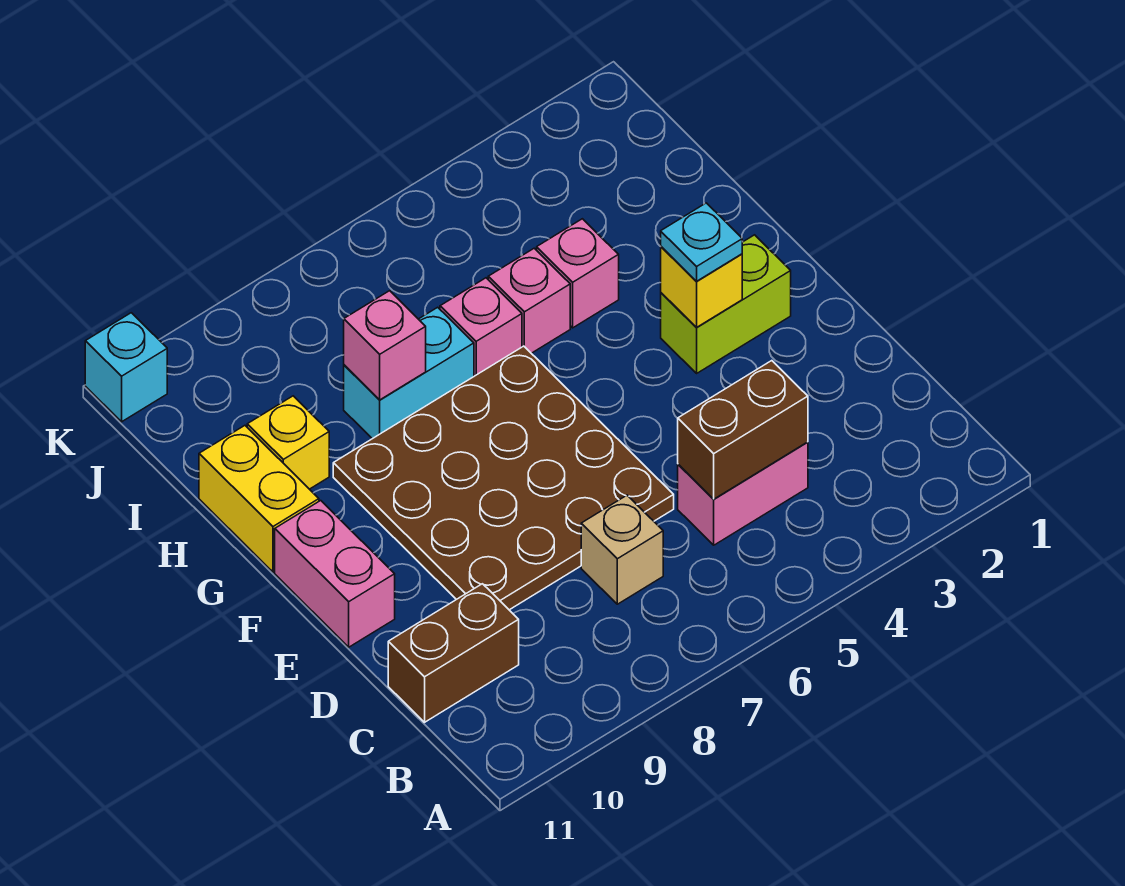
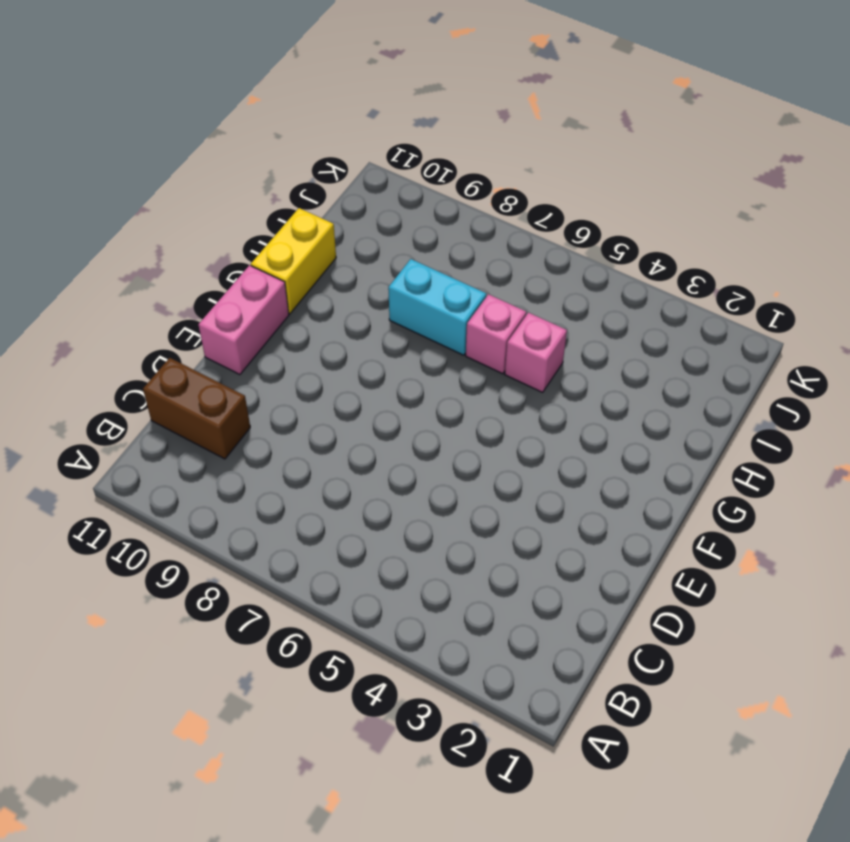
none -> pink 1x2 brick [678,442,808,545]
none -> tan 1x1 brick [581,495,663,604]
none -> brown 4x4 plate [333,346,674,610]

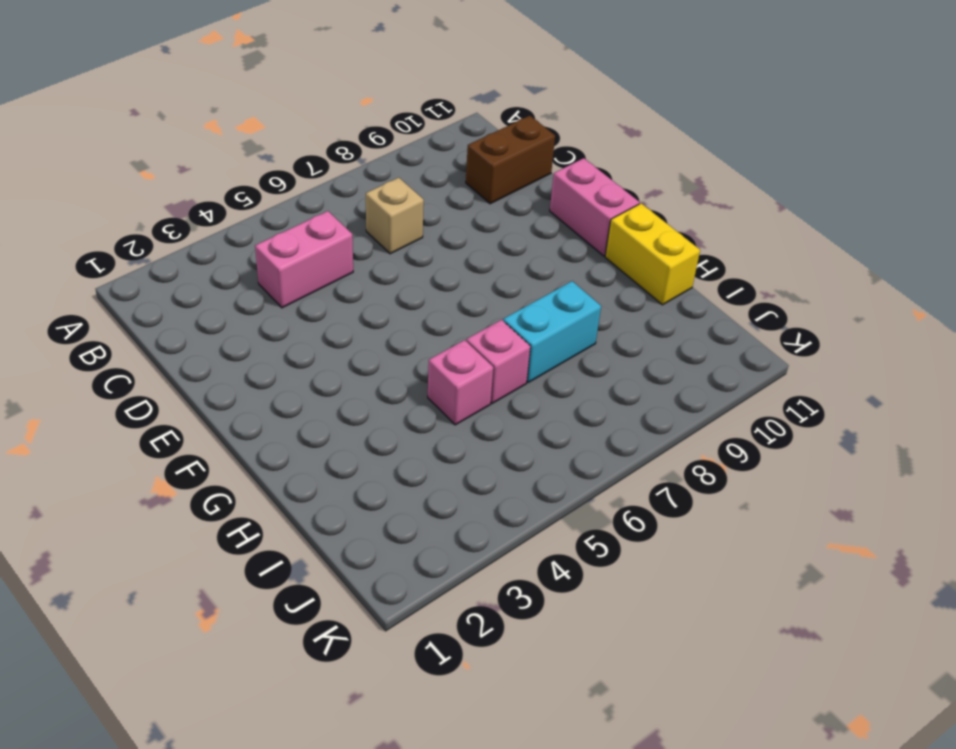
none -> brown 4x4 plate [333,346,674,610]
none -> lime 1x2 brick [661,235,791,373]
none -> pink 1x1 brick [537,219,619,328]

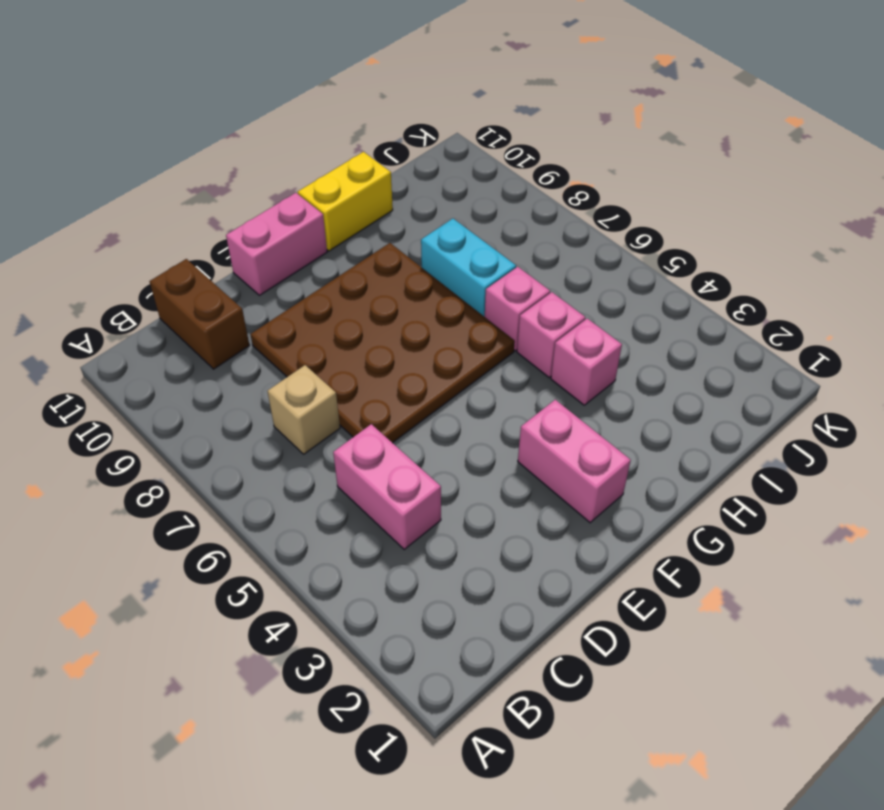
pink 1x2 brick [518,400,631,523] -> lime 1x2 brick [661,235,791,373]
none -> yellow 1x1 brick [247,396,329,489]
none -> cyan 1x1 brick [85,313,167,422]
none -> brown 1x2 brick [678,361,808,499]

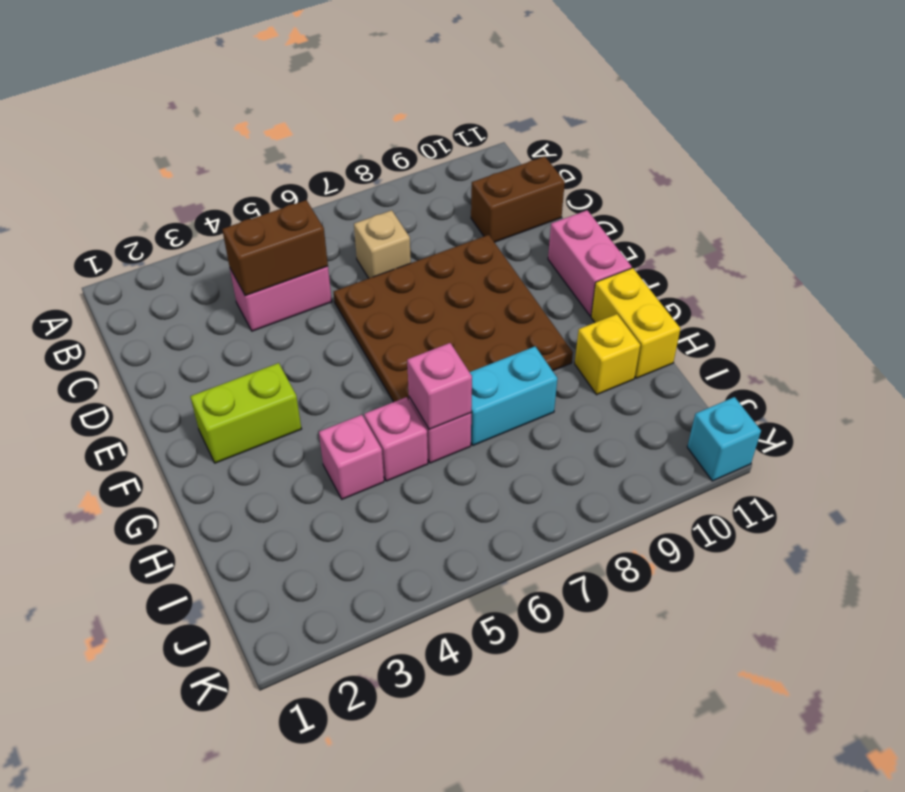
pink 1x1 brick [407,343,472,430] -> pink 1x1 brick moved to [344,291,426,400]
none -> yellow 1x1 brick [661,247,742,328]
none -> cyan 1x1 plate [661,203,742,281]

